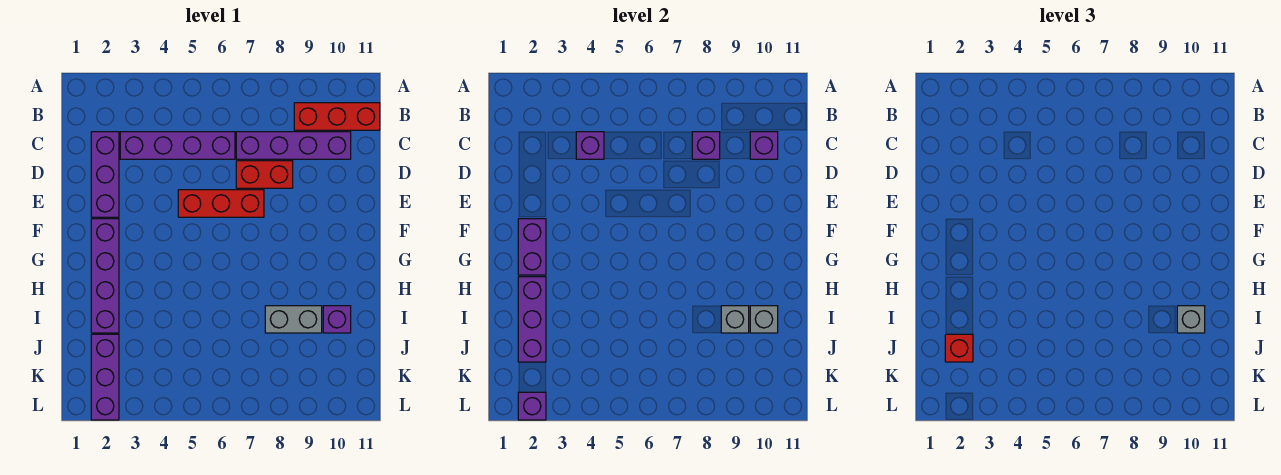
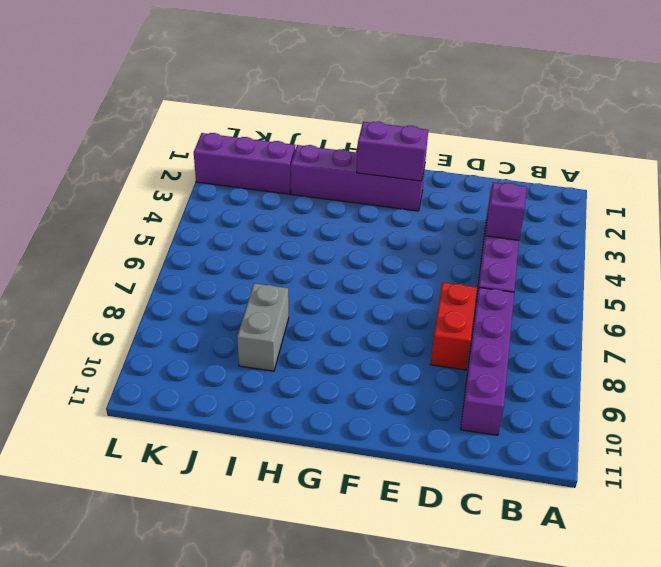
none -> red 1x3 brick [294,103,380,130]
none -> purple 1x3 brick [91,132,119,217]
none -> red 1x3 brick [178,190,264,217]

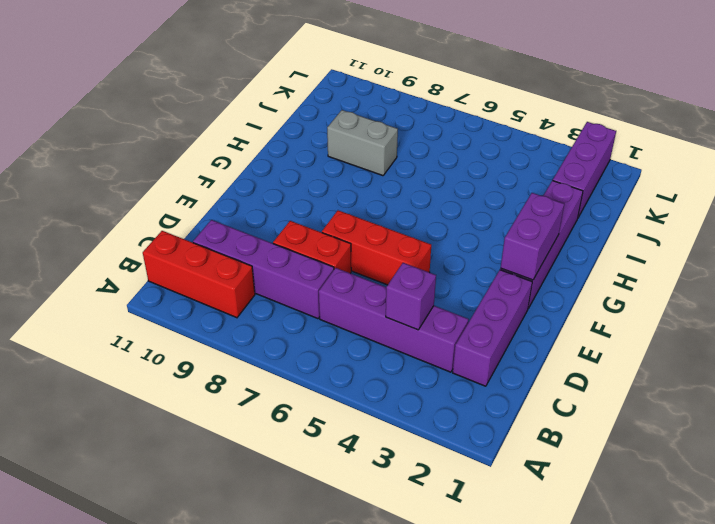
none -> purple 1x1 brick [323,306,351,333]
none -> purple 1x1 brick [692,132,720,159]
none -> purple 1x1 brick [750,132,778,159]

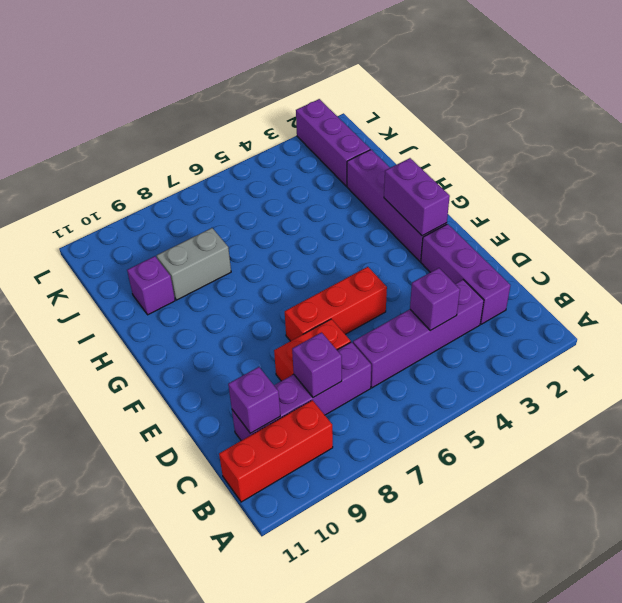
none -> purple 1x3 brick [518,277,546,362]
none -> grey 1x1 brick [721,306,749,333]
none -> grey 1x1 brick [750,306,778,333]

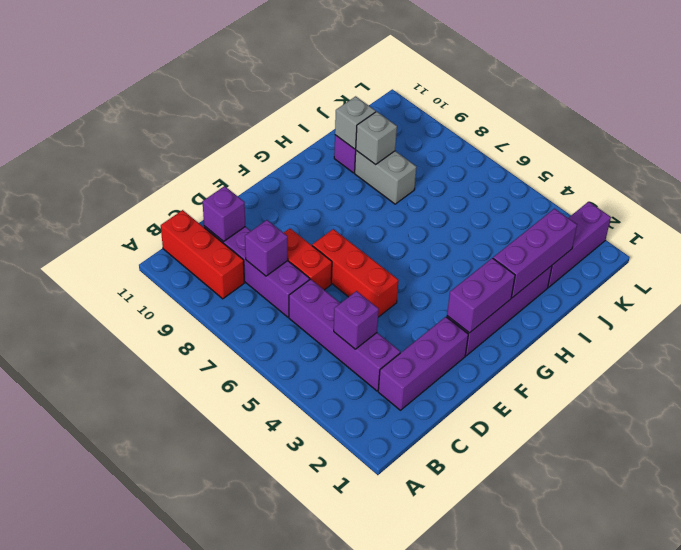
none -> purple 1x1 brick [518,392,546,420]
none -> grey 1x1 brick [1177,306,1205,333]
none -> red 1x1 brick [945,334,973,362]

